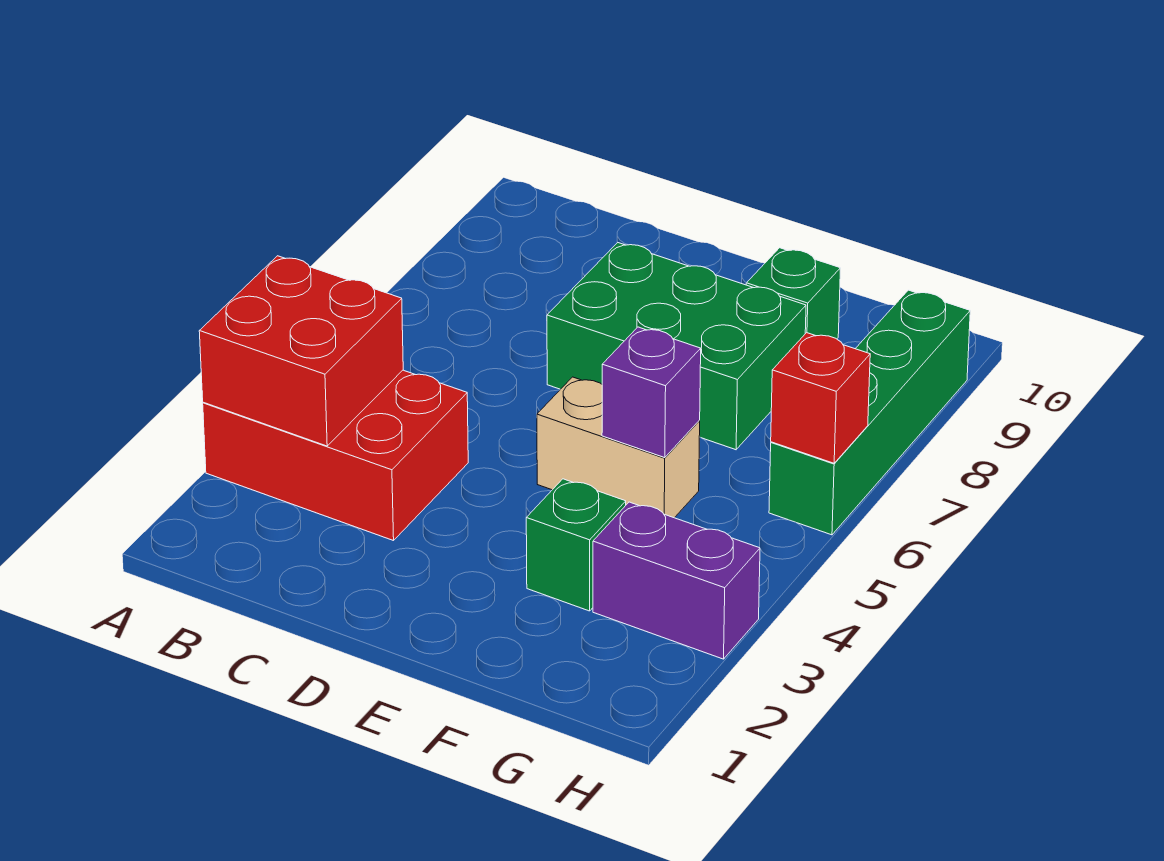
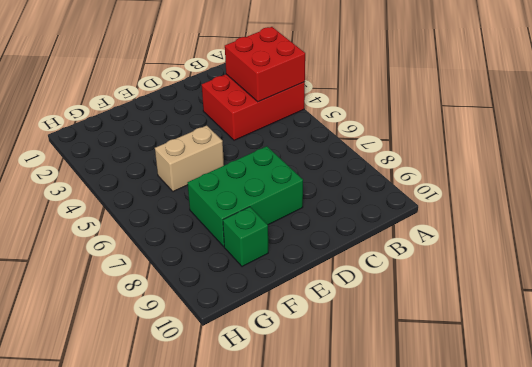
none -> green 1x1 brick [526,479,626,611]
none -> purple 1x2 brick [593,502,760,659]

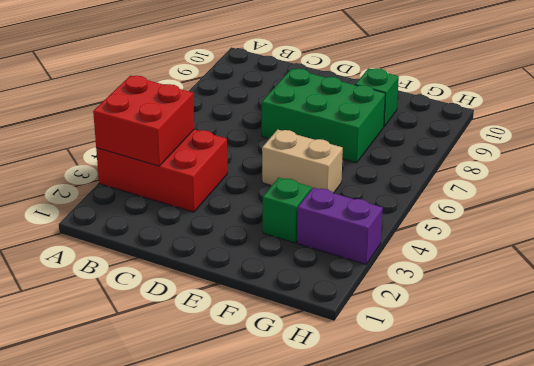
none -> green 1x4 brick [769,290,970,535]
none -> purple 1x1 brick [602,327,701,458]

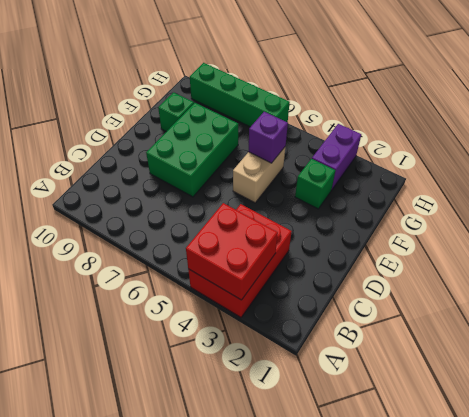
none -> red 1x1 brick [771,333,870,463]

